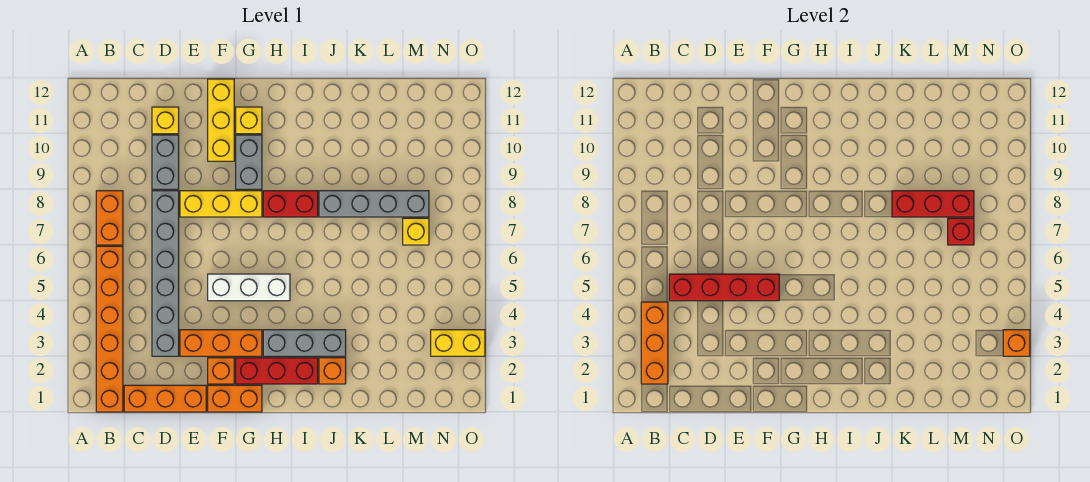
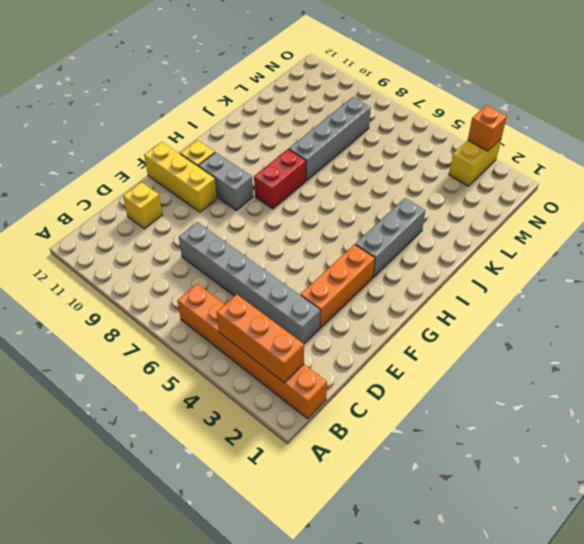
none -> orange 1x2 brick [96,191,123,245]
none -> orange 1x3 brick [124,385,206,412]
none -> grey 1x2 brick [152,135,179,189]

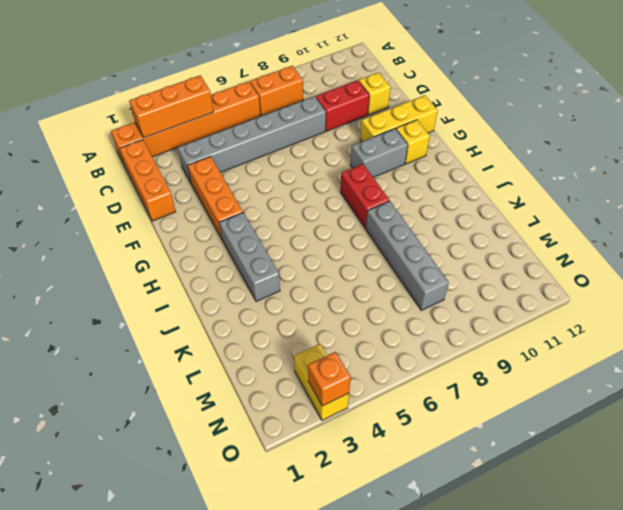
red 1x2 brick [316,80,369,131] -> grey 1x2 brick [152,135,179,189]
none -> yellow 1x3 brick [180,191,262,217]
none -> orange 1x2 brick [208,385,262,412]
none -> orange 1x1 brick [208,358,234,384]

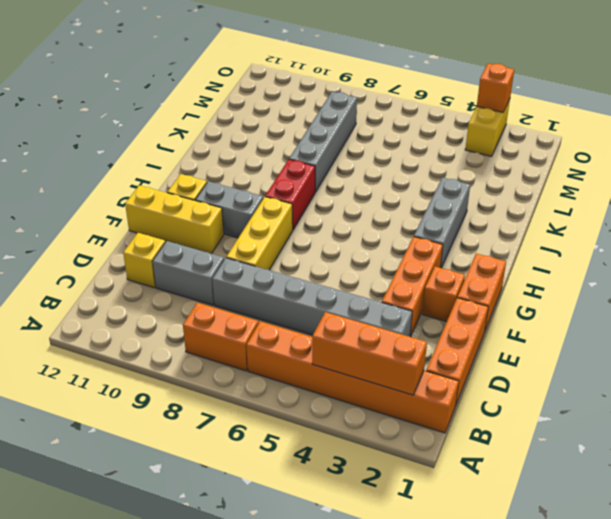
none -> white 1x3 brick [208,274,290,301]
none -> red 1x3 brick [236,358,318,384]
none -> orange 1x1 brick [319,358,346,384]

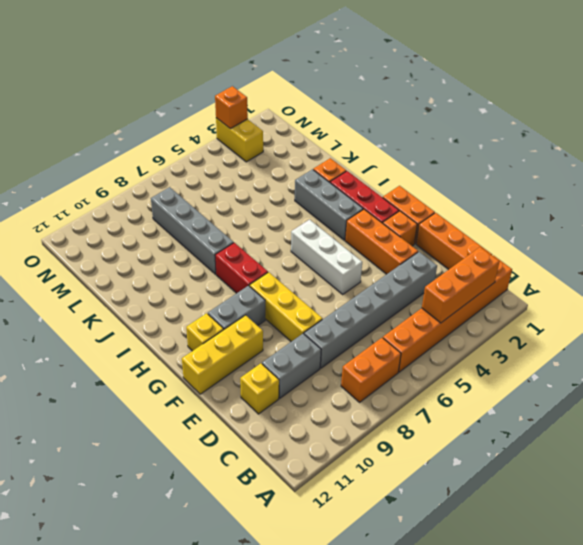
none -> yellow 1x1 brick [403,218,429,245]
none -> red 1x4 brick [669,274,779,301]
none -> red 1x3 brick [892,191,974,217]

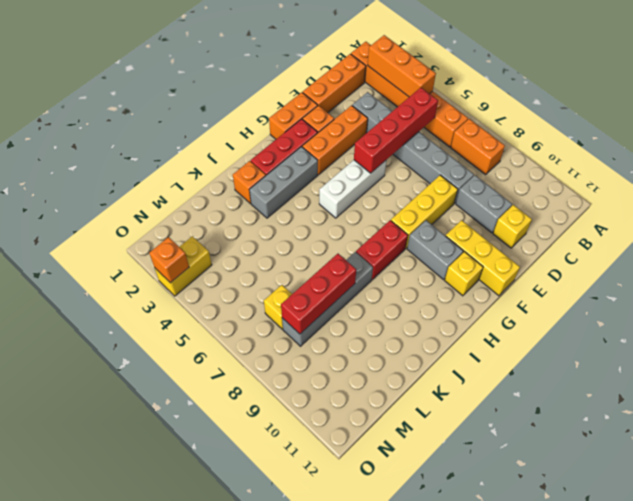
none -> red 1x1 brick [948,218,974,245]

